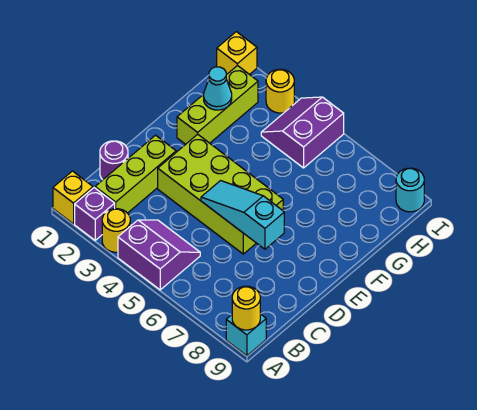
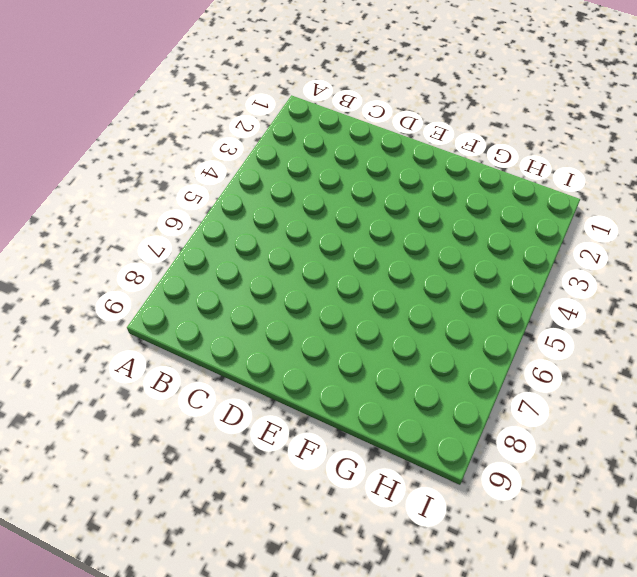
none -> yellow 1x1 brick [53,171,93,224]
none -> purple 1x1 brick [75,188,115,240]
none -> yellow 1x1 round brick [102,209,130,252]

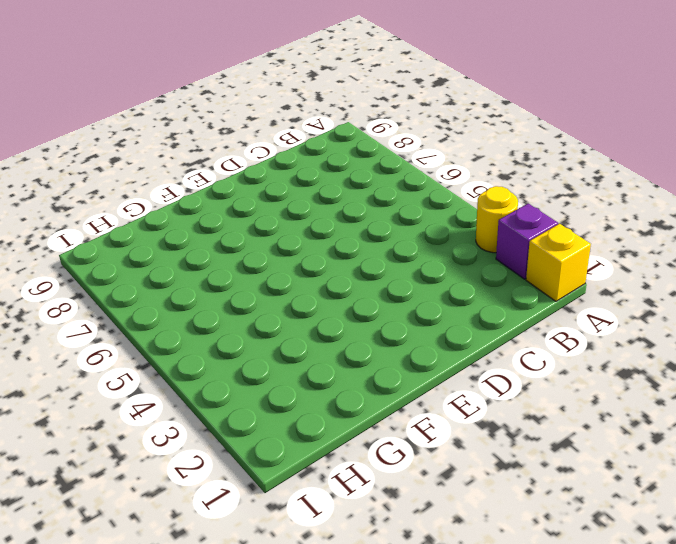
none -> purple 2x2 slope [118,220,200,290]
none -> cyan 1x1 brick [226,314,266,356]
none -> lime 1x3 brick [95,135,176,213]

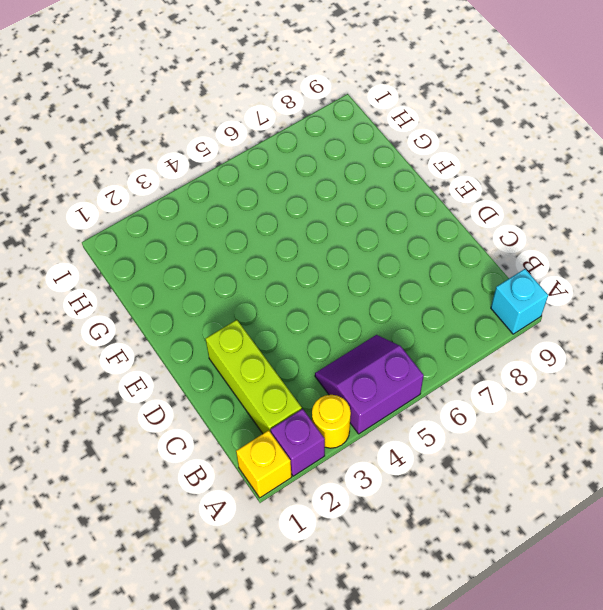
none -> purple 1x1 round brick [100,141,128,180]
none -> lime 2x4 brick [158,134,283,254]
none -> lime 1x3 brick [177,65,258,144]

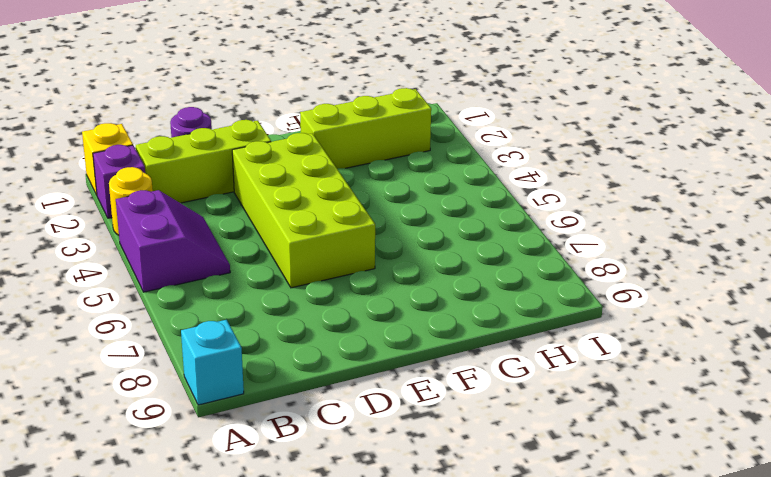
none -> purple 2x2 slope [261,97,344,168]
none -> yellow 1x1 brick [217,32,257,75]
none -> yellow 1x1 round brick [266,69,294,113]

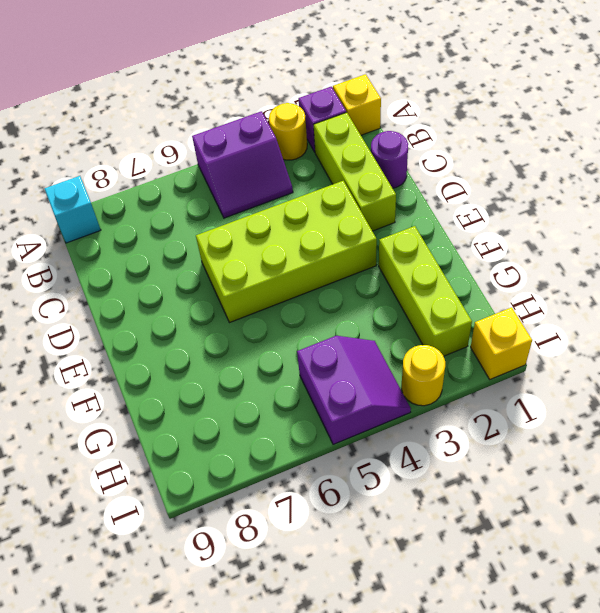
none -> cyan 1x1 round brick [396,168,424,212]
none -> yellow 1x1 round brick [232,286,260,330]
none -> cyan 1x3 slope [201,181,284,249]

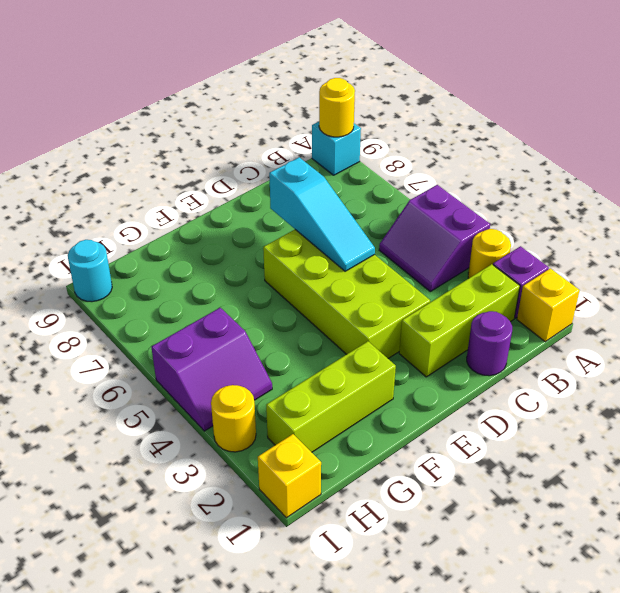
none -> cyan 1x1 cone [203,67,232,110]

